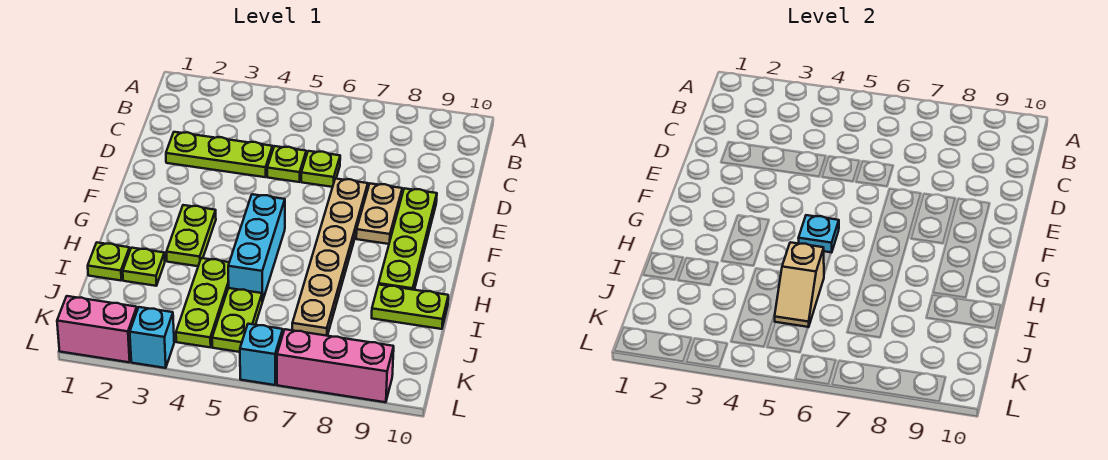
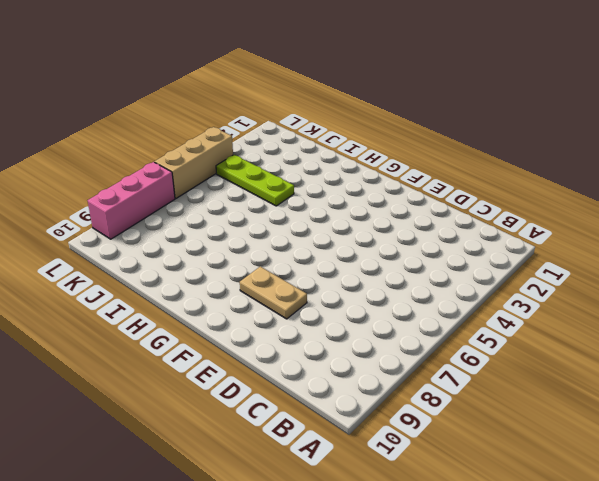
tan 1x3 brick [155,127,233,198] -> cyan 1x1 brick [240,324,283,385]
none -> lime 1x3 plate [166,132,273,177]
none -> lime 1x1 plate [267,146,306,182]
none -> lime 1x1 plate [301,151,340,187]

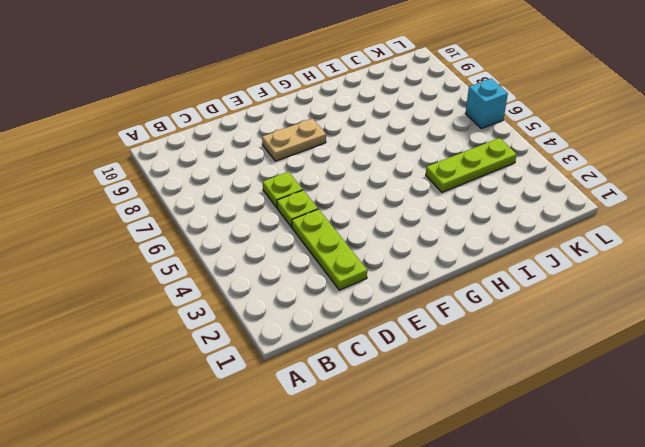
none -> tan 1x6 plate [292,179,368,336]
none -> lime 1x4 plate [379,188,437,290]
none -> lime 1x2 plate [167,205,216,266]

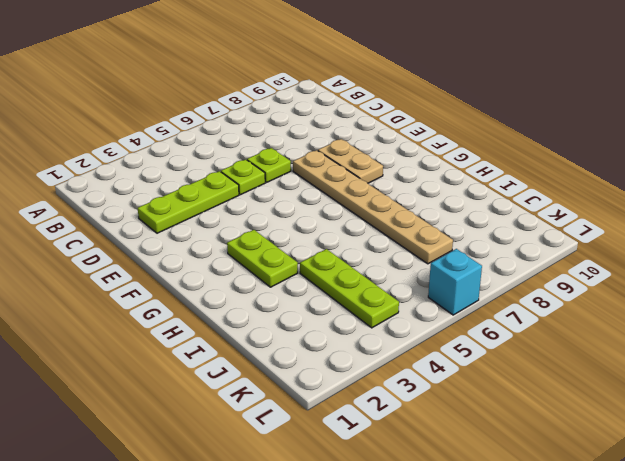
none -> lime 1x4 plate [379,188,437,290]
none -> cyan 1x3 brick [228,194,285,302]
none -> lime 1x1 plate [88,243,130,280]

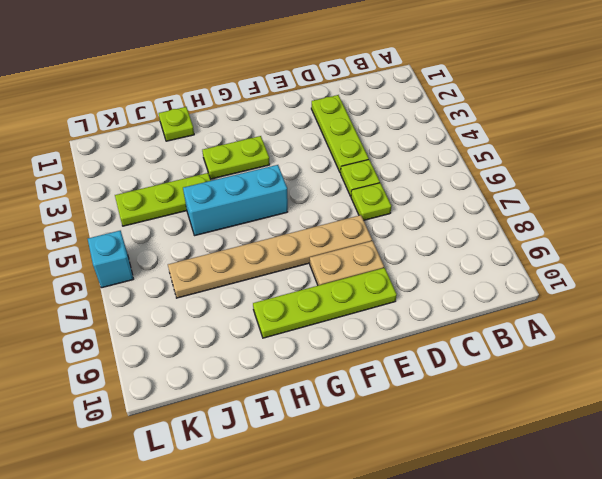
none -> lime 1x1 plate [123,248,165,286]
none -> lime 1x2 plate [372,285,448,329]
none -> lime 1x2 plate [212,288,262,352]

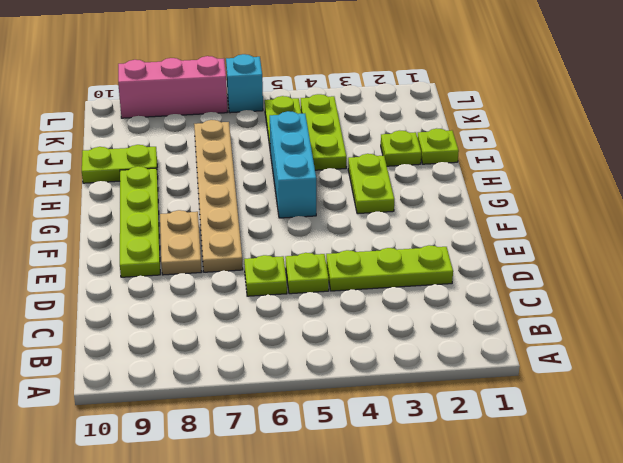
none -> pink 1x2 brick [57,296,137,362]
none -> cyan 1x1 brick [130,307,174,368]
none -> cyan 1x1 plate [798,215,839,253]

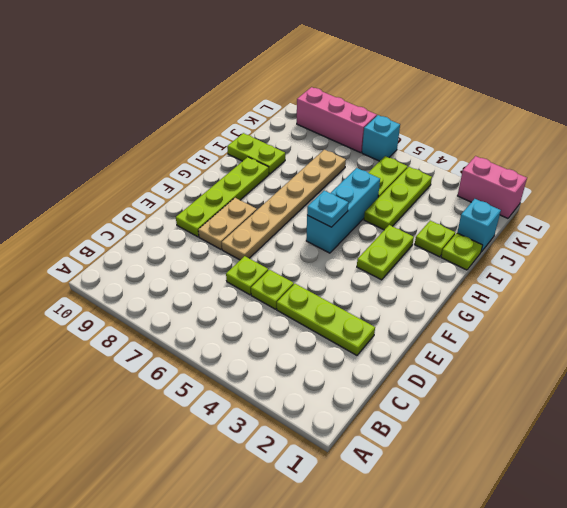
cyan 1x1 brick [457,199,501,252] -> cyan 1x1 brick moved to [130,307,174,368]
none -> tan 1x2 slope [775,242,824,327]

